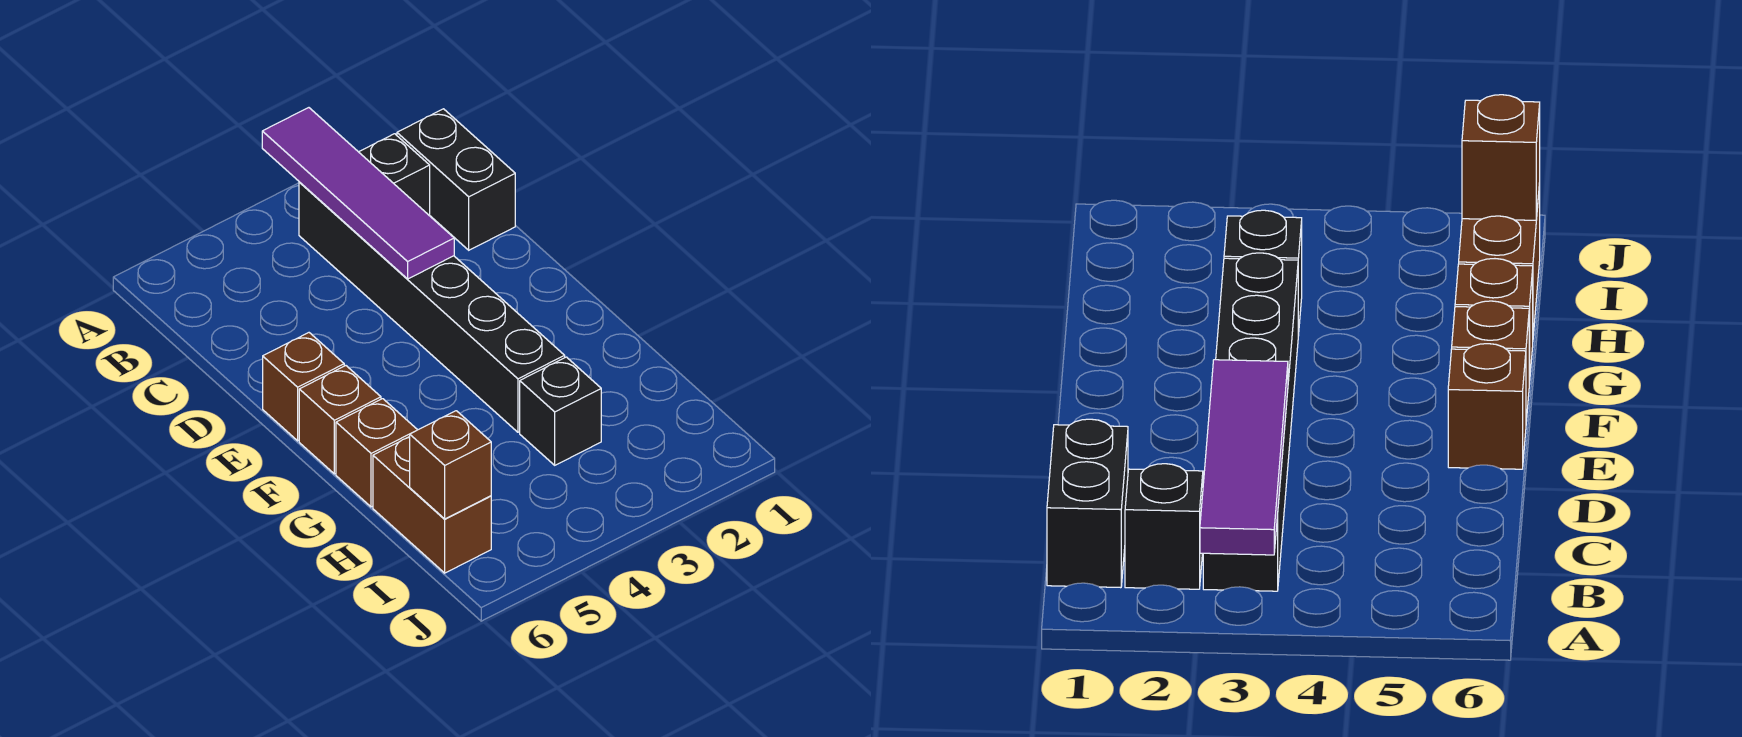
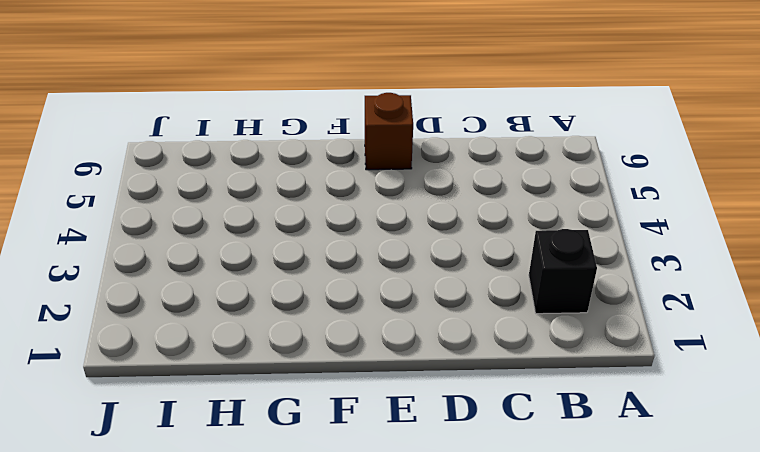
none -> black 1x2 brick [397,109,515,250]
none -> black 1x6 brick [299,182,565,432]

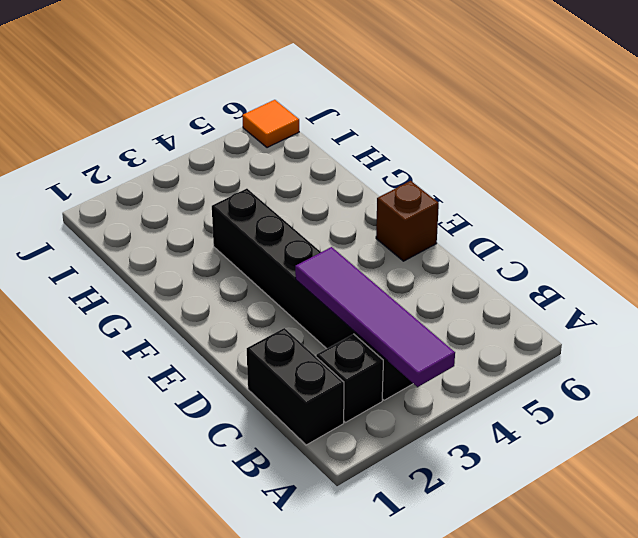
orange 1x1 tile [242,100,299,148] -> none
none -> brown 1x1 brick [299,366,381,474]
none -> brown 1x1 brick [336,399,417,507]

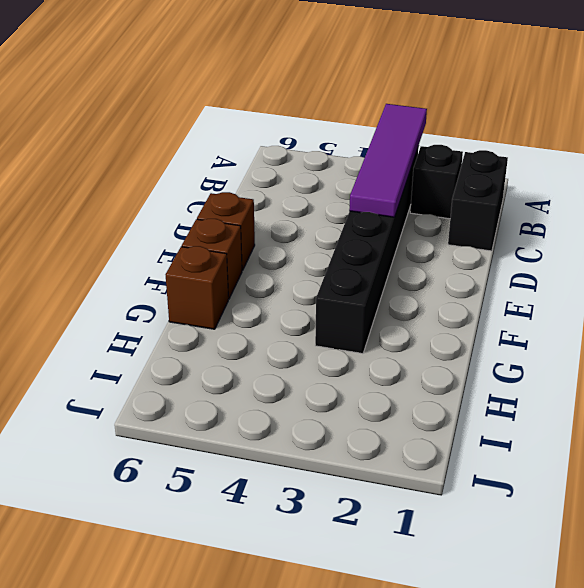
none -> black 1x1 brick [520,357,601,465]
none -> brown 1x2 brick [373,437,491,573]

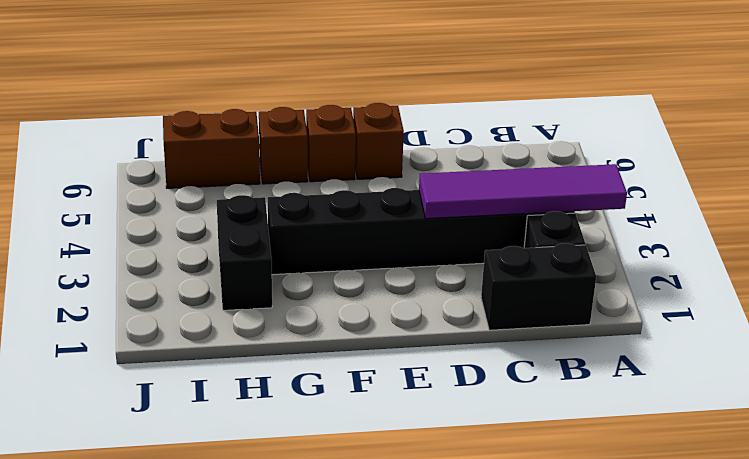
black 1x2 brick [217,195,272,310] -> black 1x1 brick [520,357,601,465]
none -> brown 1x1 brick [410,411,491,519]

